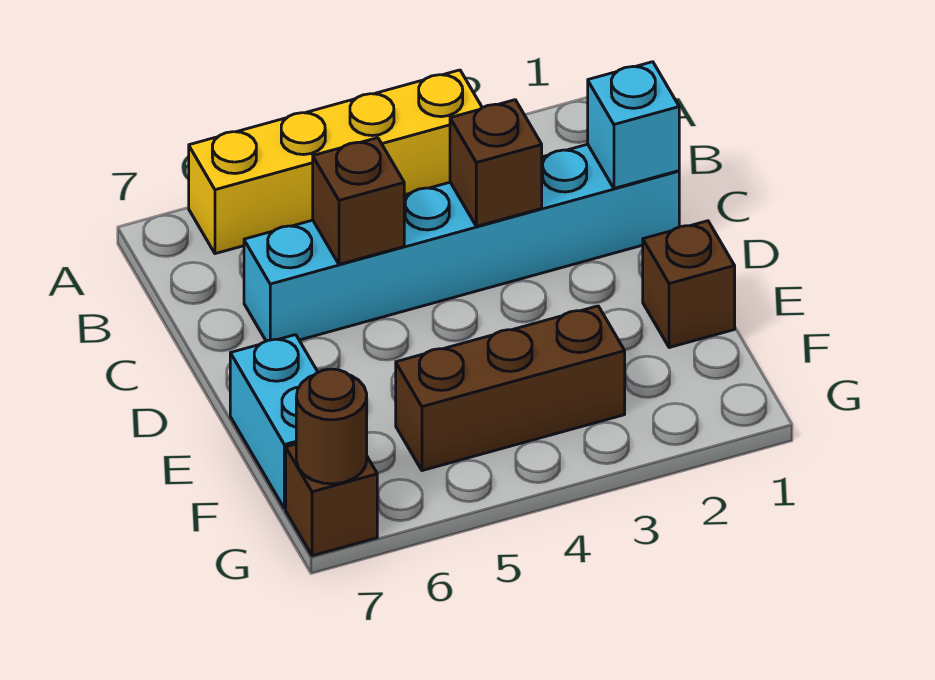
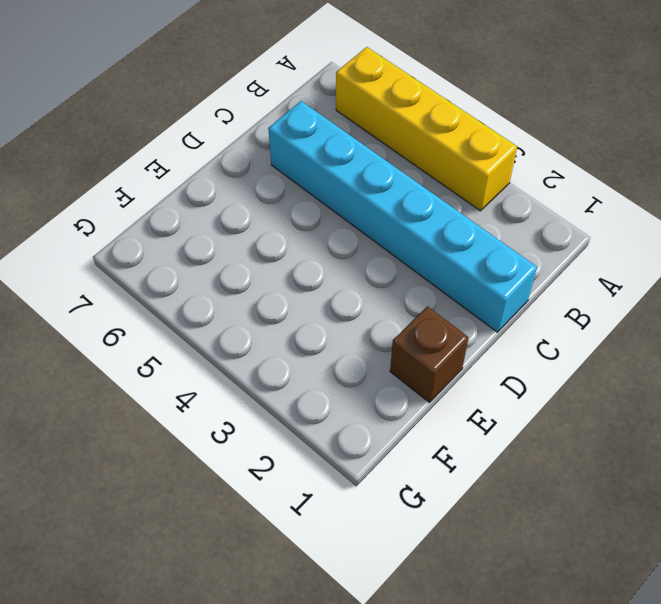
none -> cyan 1x2 brick [230,335,318,509]
none -> brown 1x3 brick [396,306,625,471]

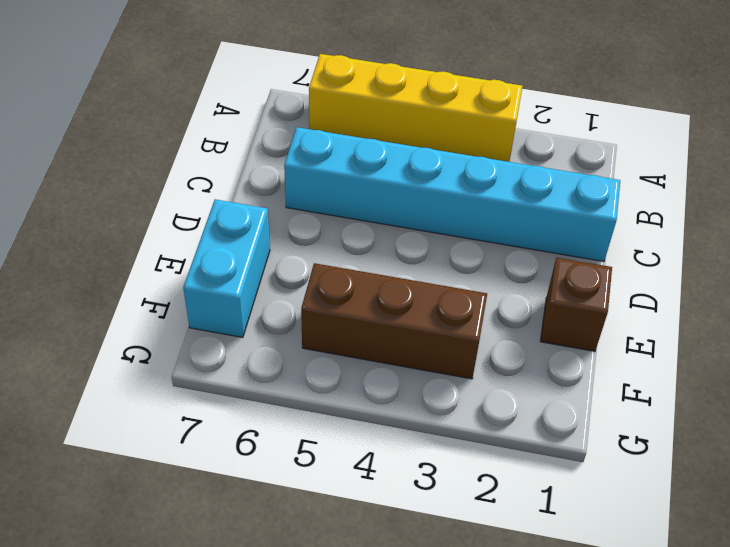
none -> brown 1x1 brick [286,444,377,556]
none -> cyan 1x1 brick [588,62,679,188]

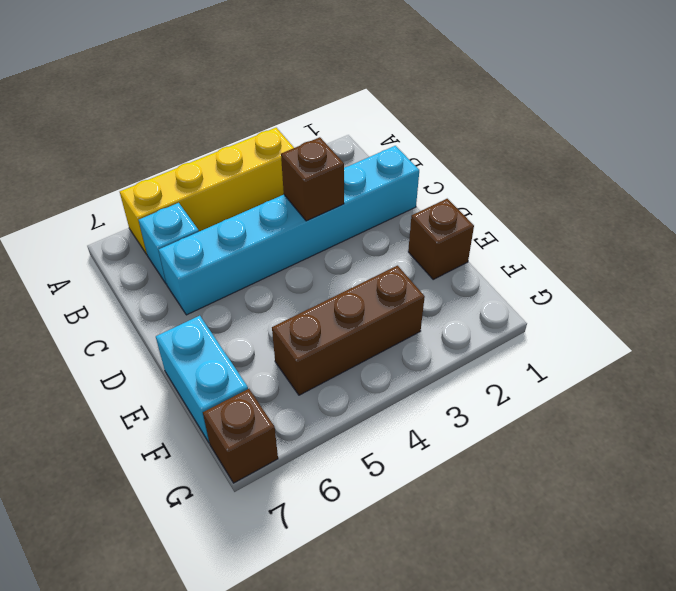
cyan 1x1 brick [139,203,199,283] -> cyan 1x1 brick moved to [588,62,679,188]
none -> brown 1x1 brick [313,138,404,264]
none -> brown 1x1 round brick [296,369,367,484]

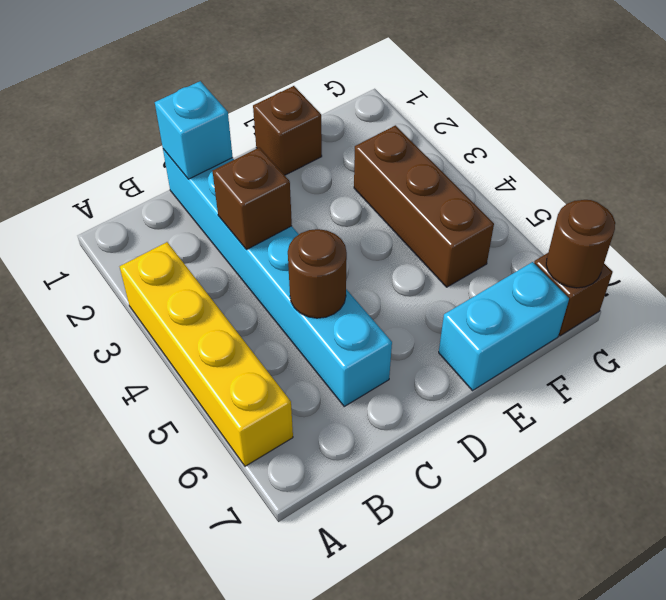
brown 1x1 round brick [288,229,347,318] -> brown 1x1 brick [313,138,404,264]

